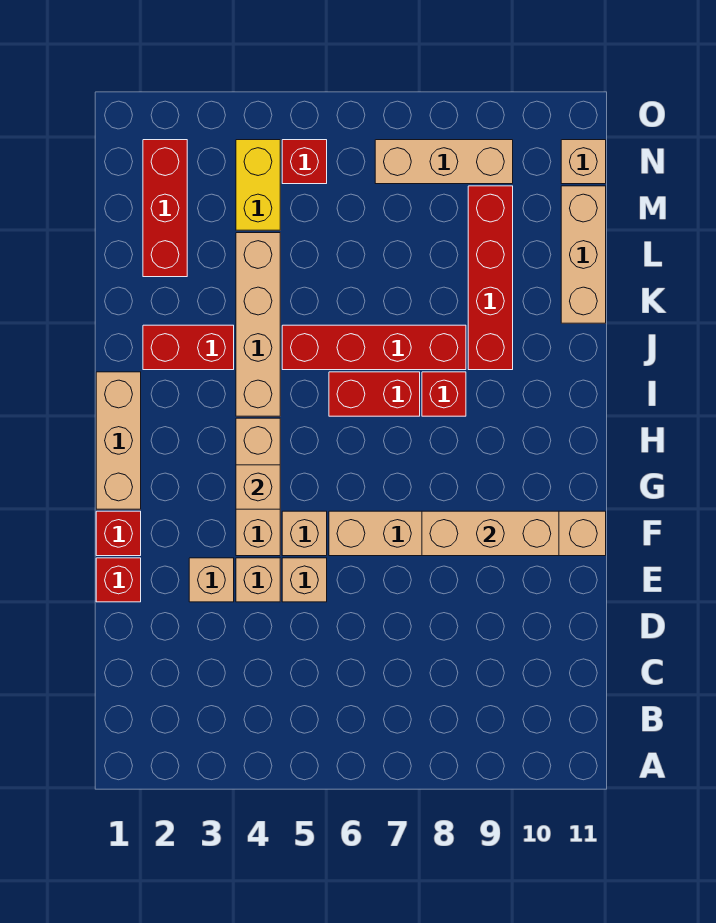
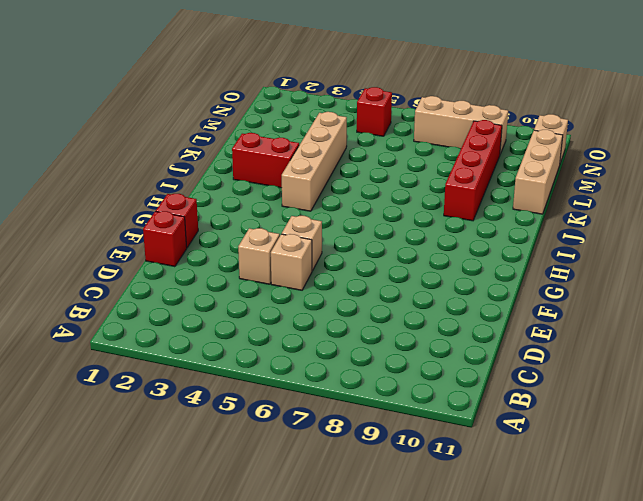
none -> tan 1x1 brick [189,558,234,602]
none -> tan 1x3 brick [236,418,280,556]
none -> tan 1x6 brick [329,511,606,556]

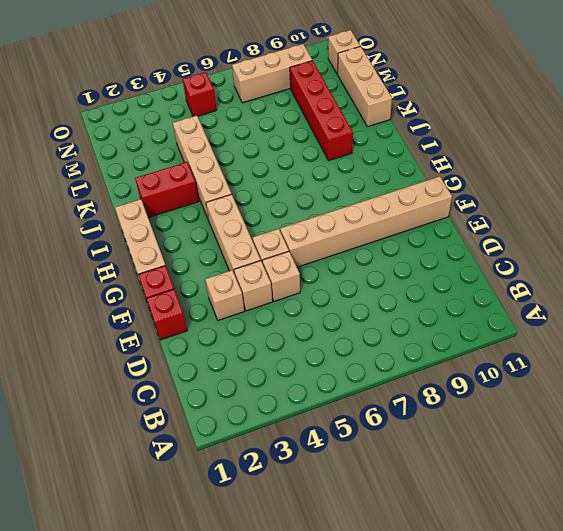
none -> red 1x2 brick [329,372,420,416]
none -> red 1x1 brick [422,372,466,416]
none -> red 1x4 brick [282,325,466,370]

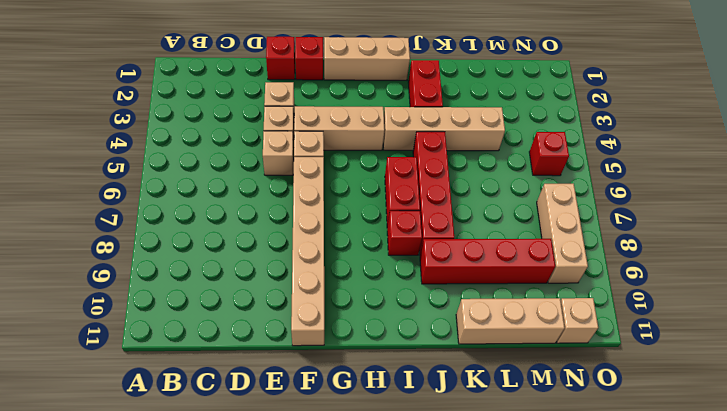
none -> red 1x3 brick [143,140,187,277]
none -> yellow 1x2 brick [236,140,280,230]
none -> tan 1x3 brick [422,511,559,556]

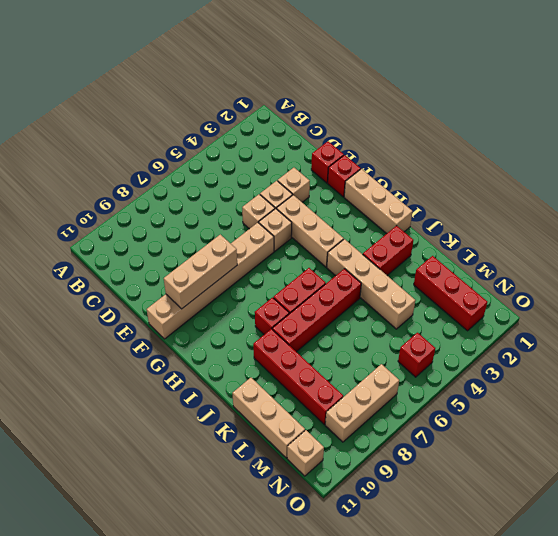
none -> yellow 1x2 brick [236,140,280,230]
none -> tan 1x1 brick [236,465,280,509]

